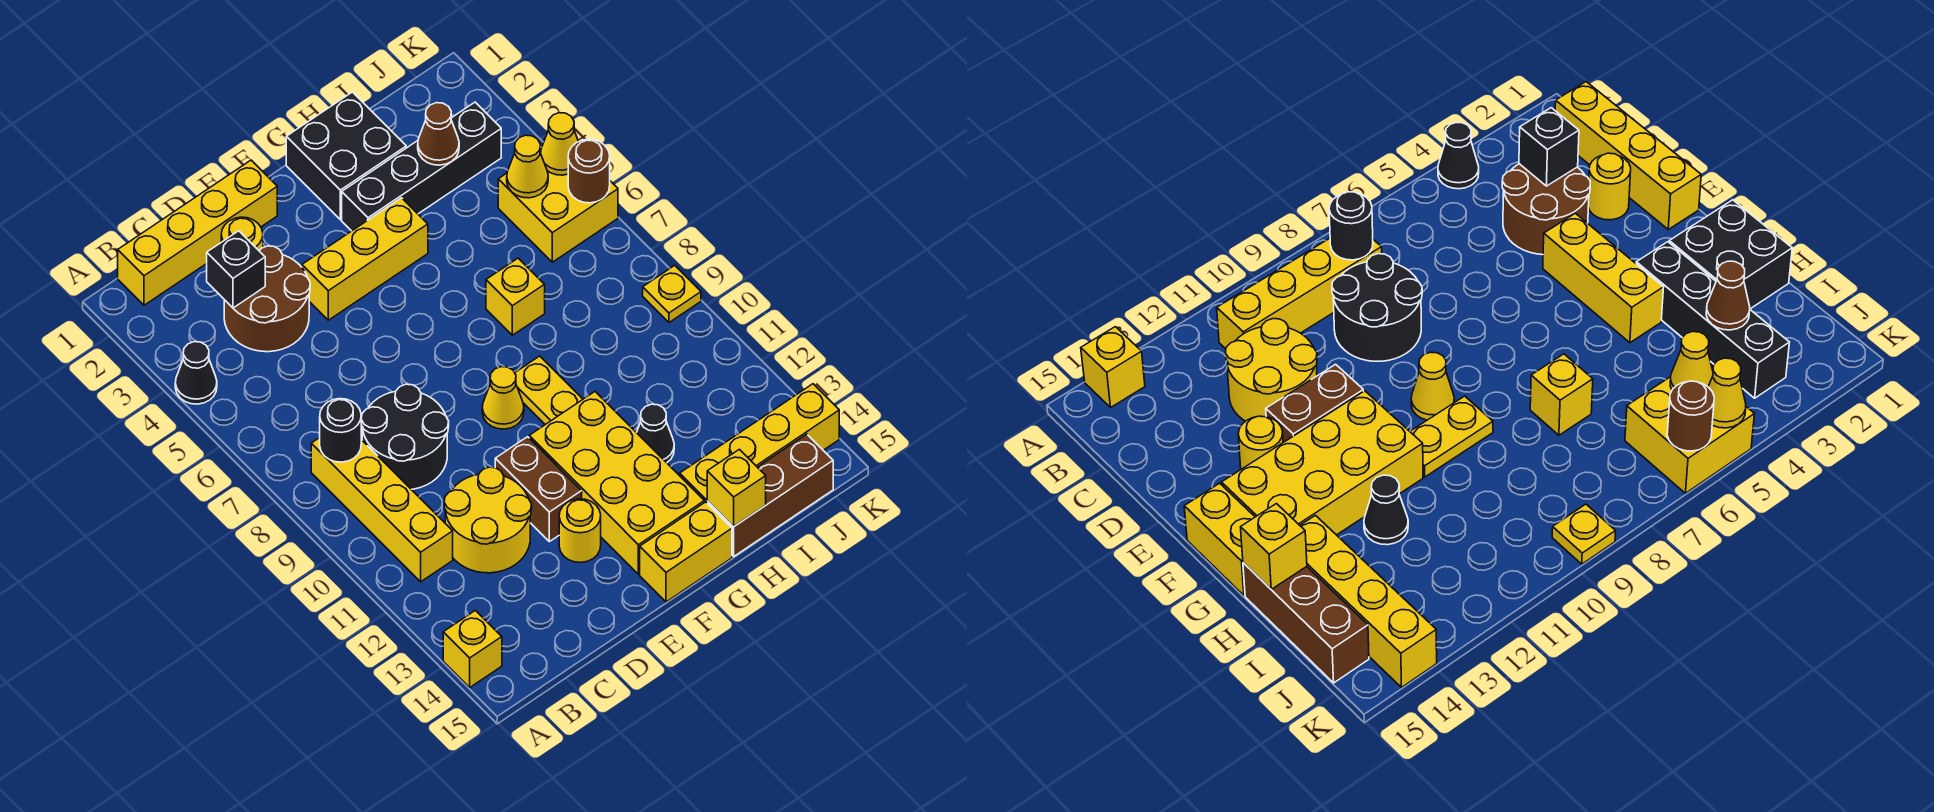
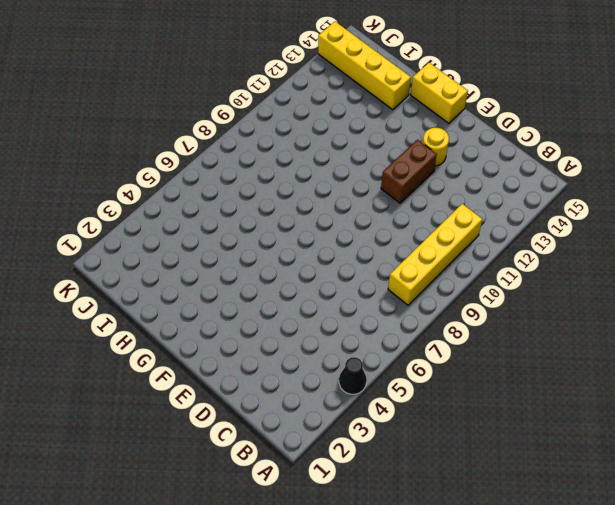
none -> yellow 1x1 brick [443,610,502,687]
none -> yellow 1x4 brick [118,160,277,305]
none -> brown 2x2 round brick [224,246,310,352]
none -> black 2x2 round brick [361,384,449,489]

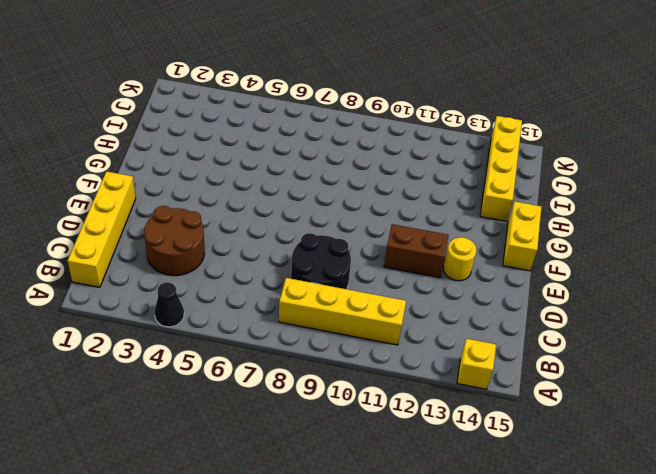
none -> yellow 2x2 round brick [444,467,532,573]
none -> yellow 1x1 round brick [221,217,263,251]
none -> yellow 1x3 brick [302,198,428,320]
none -> yellow 1x1 cone [482,367,524,429]

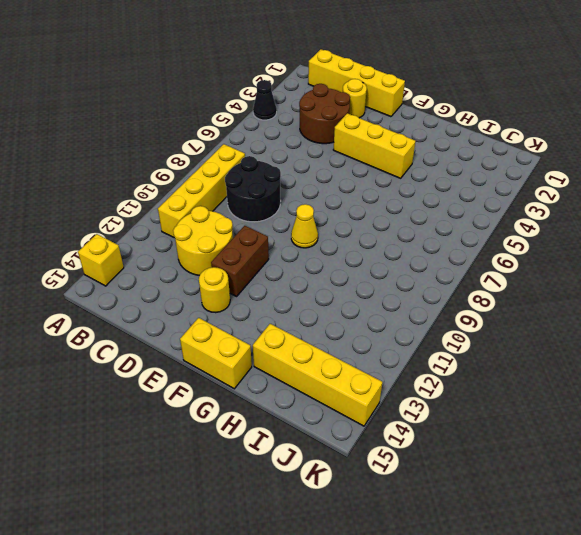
none -> yellow 2x4 brick [529,392,704,574]
none -> black 2x2 brick [286,92,406,220]
none -> black 1x4 brick [342,102,501,231]
none -> yellow 1x2 plate [515,356,583,425]

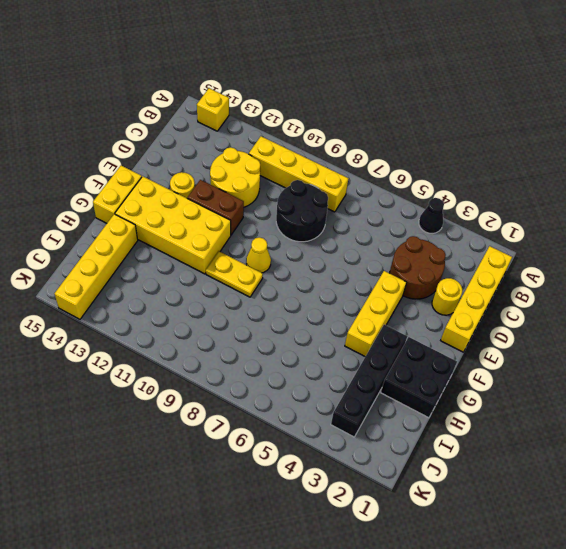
none -> yellow 1x1 brick [486,258,545,335]
none -> black 1x1 cone [637,404,674,463]
none -> brown 1x3 brick [707,434,833,556]
none -> yellow 2x2 brick [498,151,618,262]

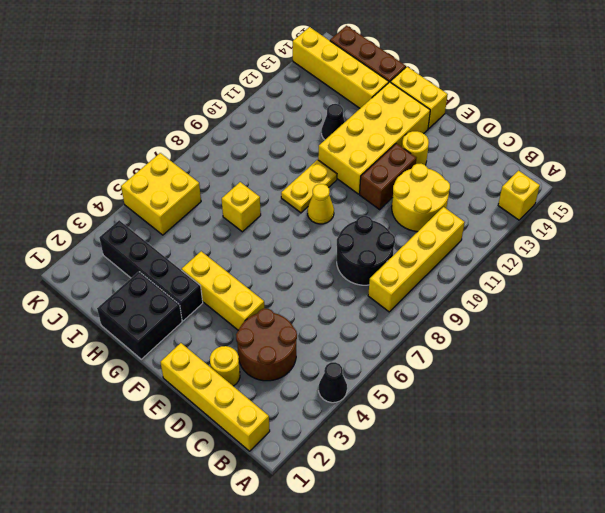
none -> yellow 1x1 plate [643,265,701,323]
none -> black 1x1 round brick [320,399,361,462]
none -> black 1x1 brick [207,231,265,308]
none -> yellow 1x1 brick [707,449,766,527]

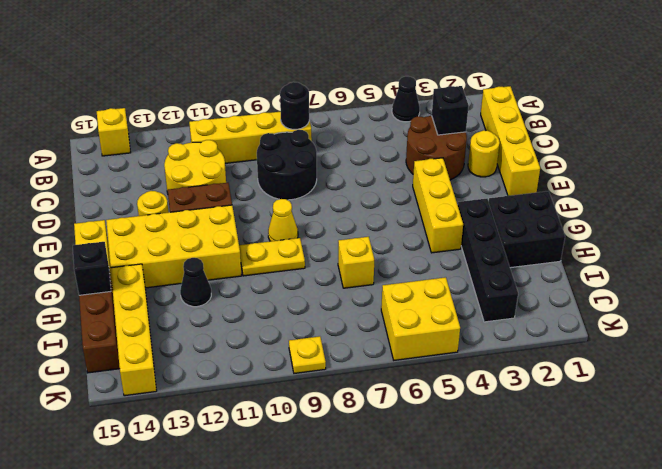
black 1x1 brick [73,242,111,295] -> yellow 1x1 brick [707,449,766,527]
none -> brown 1x1 cone [418,103,459,165]
none -> yellow 1x1 cone [507,135,548,198]
none -> yellow 1x1 cone [541,113,579,175]
none -> brown 1x1 round brick [568,139,610,203]

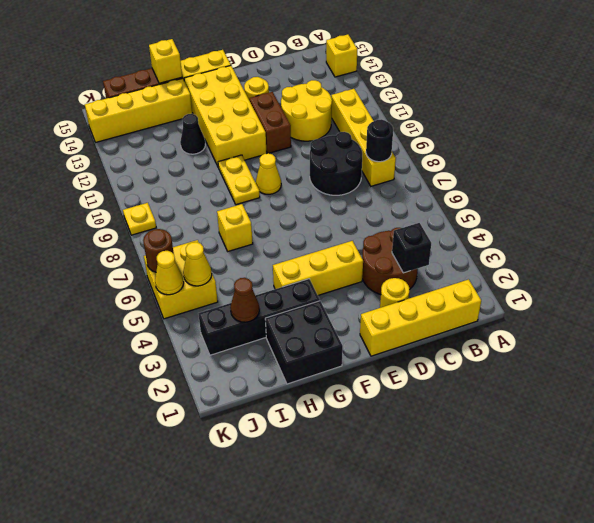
none -> black 1x1 cone [175,342,217,404]

